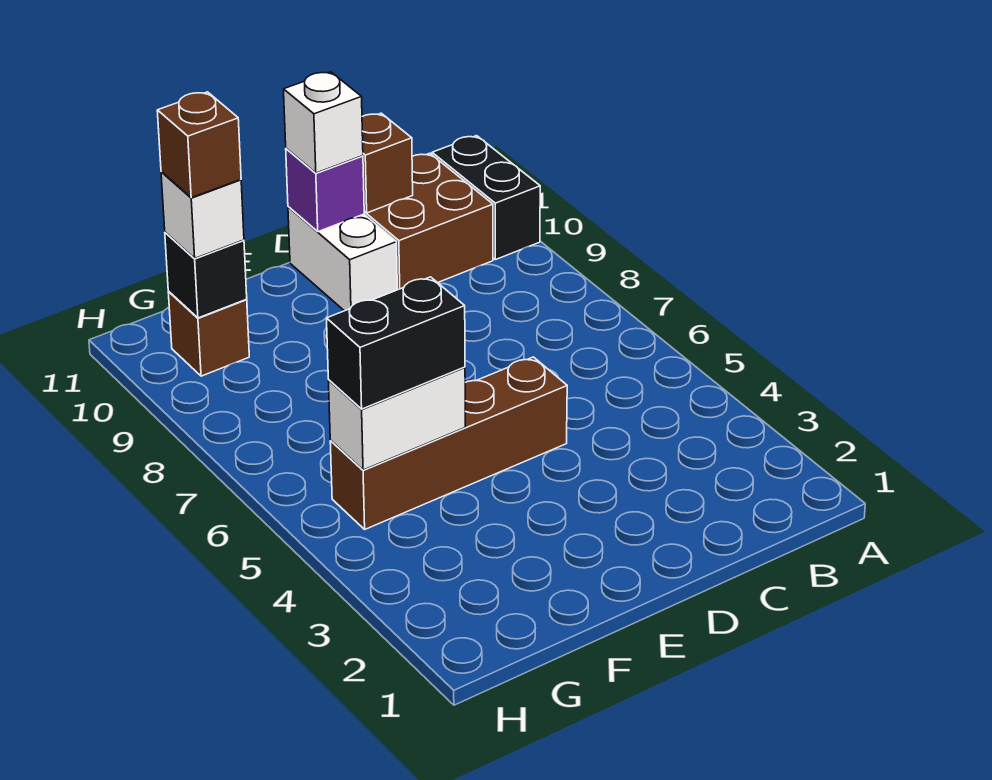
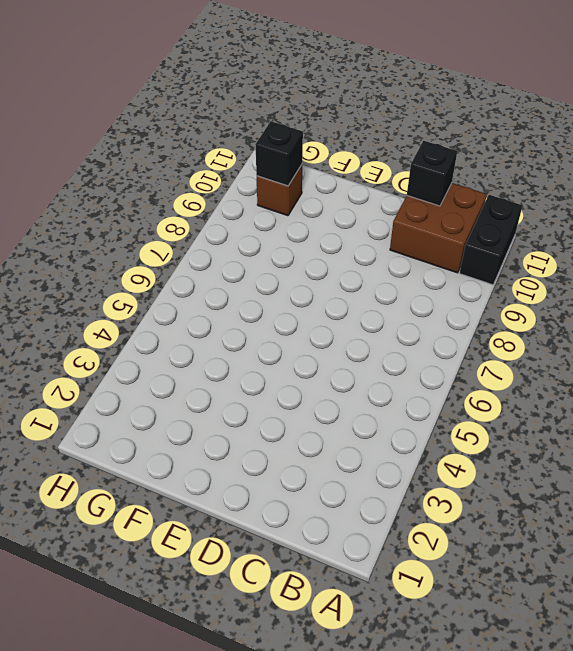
black 1x1 brick [407,141,457,206] -> brown 1x1 brick [362,113,413,213]
none -> brown 1x4 brick [330,357,567,529]
none -> white 1x2 brick [288,207,397,311]
none -> purple 1x1 brick [286,148,364,232]

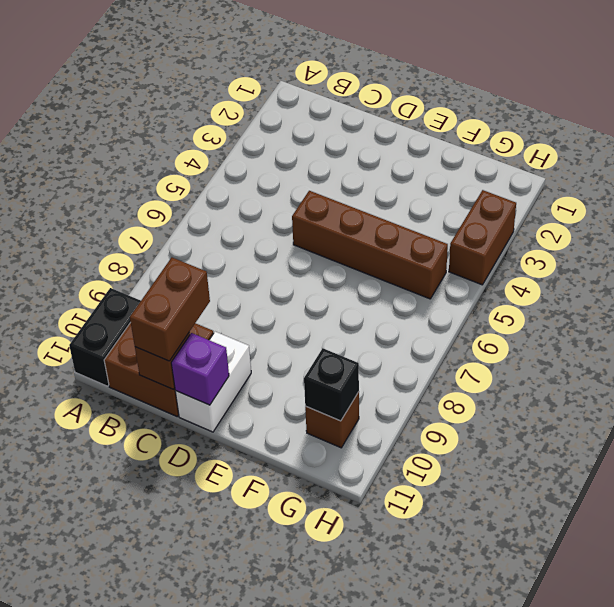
brown 1x2 brick [130,257,210,361] -> none
brown 1x2 brick [449,190,516,285] -> none
none -> white 1x2 brick [328,367,465,470]
none -> white 1x1 brick [284,72,363,173]
none -> black 1x2 brick [327,277,465,409]

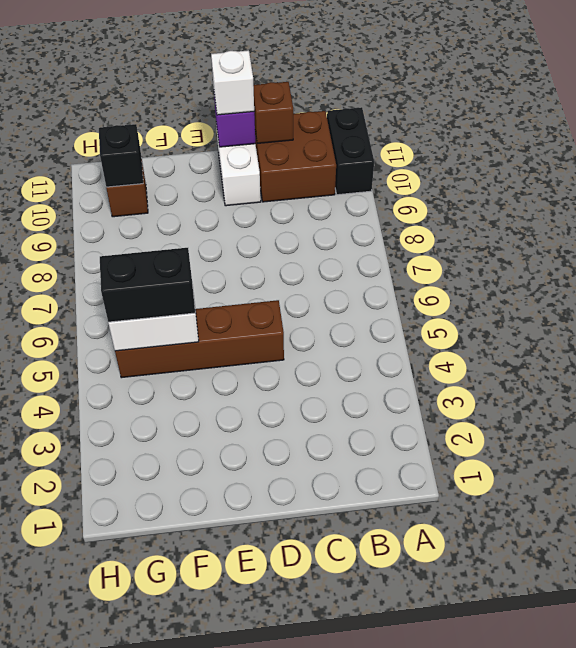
none -> white 1x1 brick [161,172,244,259]
none -> brown 1x1 brick [157,92,241,198]

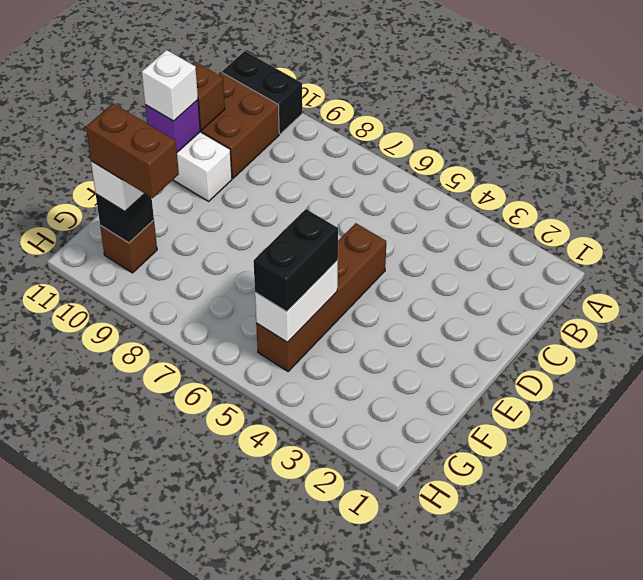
brown 1x2 brick [86,104,179,198] -> brown 1x1 brick [157,92,241,198]

